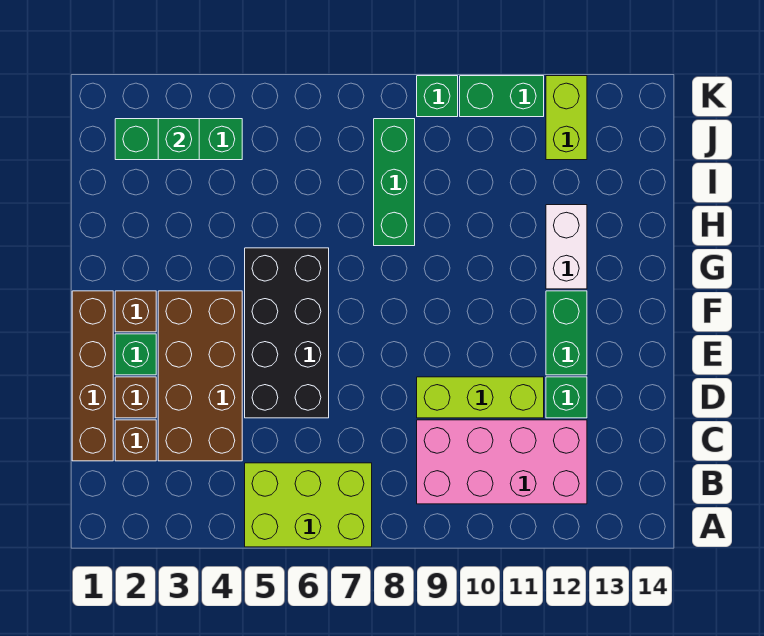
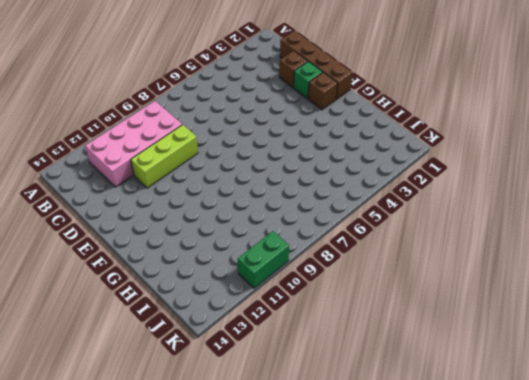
none -> lime 2x3 brick [245,463,372,547]
none -> brown 1x1 brick [115,420,156,461]
none -> brown 2x4 brick [158,291,242,461]

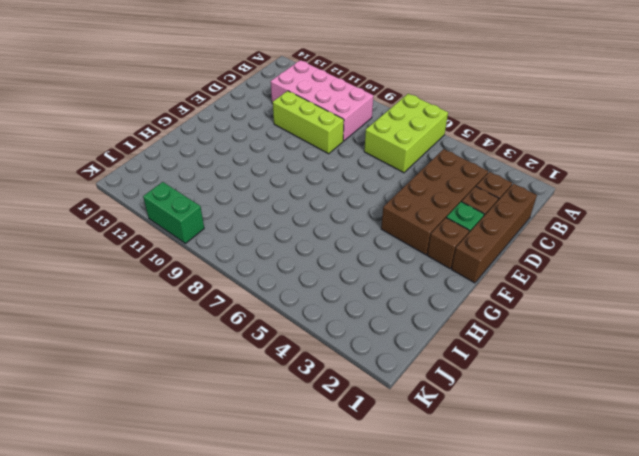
lime 2x3 brick [364,94,448,173] -> lime 2x3 brick turned to [245,463,372,547]
none -> black 2x4 brick [245,248,329,418]
none -> green 1x1 brick [546,377,587,418]
none -> green 1x2 brick [546,291,587,375]

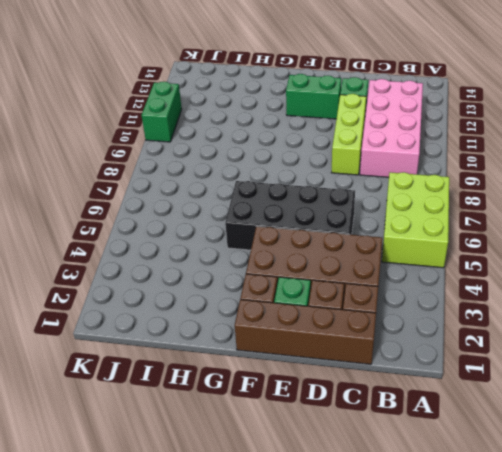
none -> white 1x2 brick [546,205,587,289]
none -> green 1x3 brick [374,119,415,246]
none -> green 1x3 brick [115,119,242,160]

